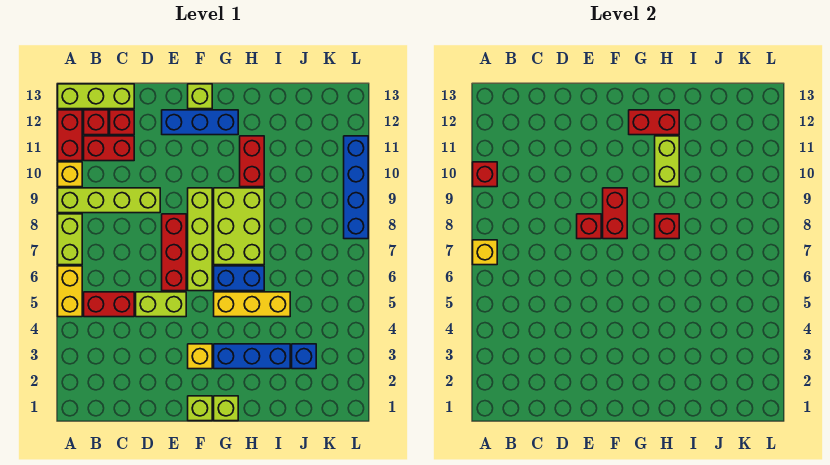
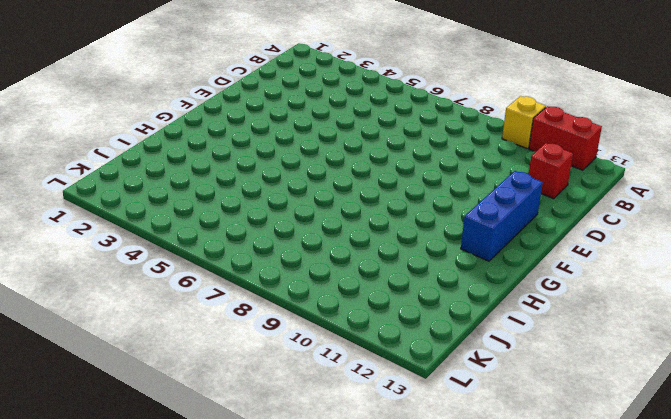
none -> yellow 1x2 brick [58,266,82,317]
none -> lime 1x2 brick [58,214,82,265]
none -> lime 1x4 brick [58,188,160,213]
none -> lime 1x3 brick [58,84,134,109]

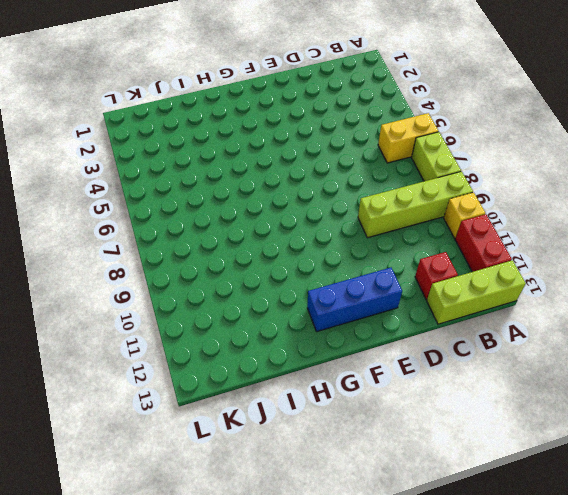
yellow 1x2 brick [378,113,438,163] -> yellow 1x2 brick turned to [58,266,82,317]
none -> red 1x2 brick [84,292,134,317]
none -> red 1x2 brick [84,136,134,161]
none -> red 1x1 brick [84,110,108,135]
none -> lime 1x2 brick [136,292,186,317]

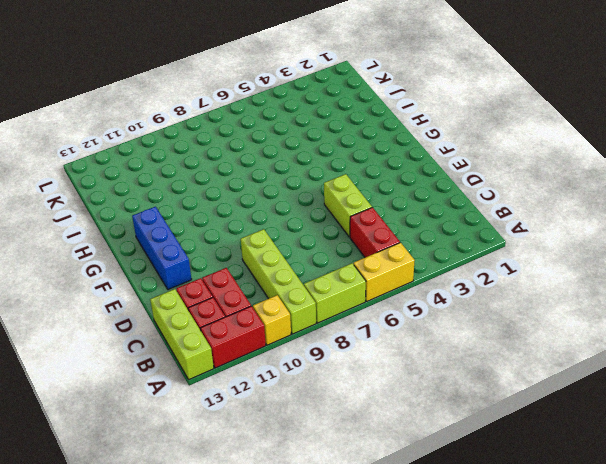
none -> red 1x3 brick [162,214,186,291]
none -> lime 1x1 brick [188,396,212,421]
none -> yellow 1x1 brick [188,344,212,369]
none -> lime 1x4 brick [188,188,212,291]

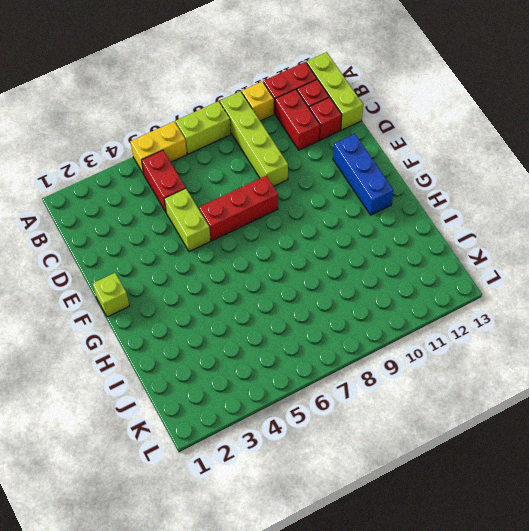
none -> yellow 1x1 brick [188,344,212,369]
none -> lime 1x4 brick [188,188,212,291]
none -> lime 1x1 brick [188,84,212,109]
none -> lime 1x1 brick [214,396,238,421]

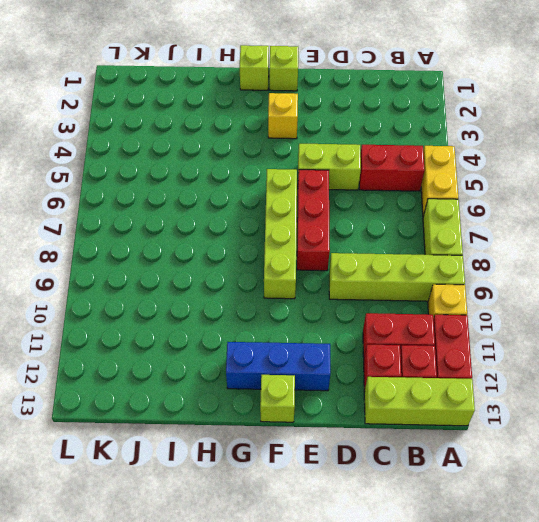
none -> blue 1x3 brick [214,344,290,369]
none -> yellow 1x3 brick [214,292,290,317]
none -> blue 1x2 brick [214,266,264,291]
none -> lime 2x3 brick [214,188,264,265]

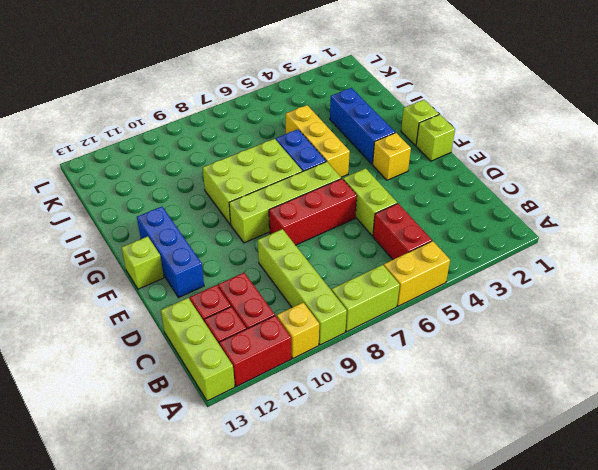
none -> red 1x2 brick [240,136,264,187]
none -> blue 1x1 brick [292,344,316,369]
none -> blue 1x4 brick [344,136,368,239]
none -> yellow 1x1 brick [473,240,497,265]

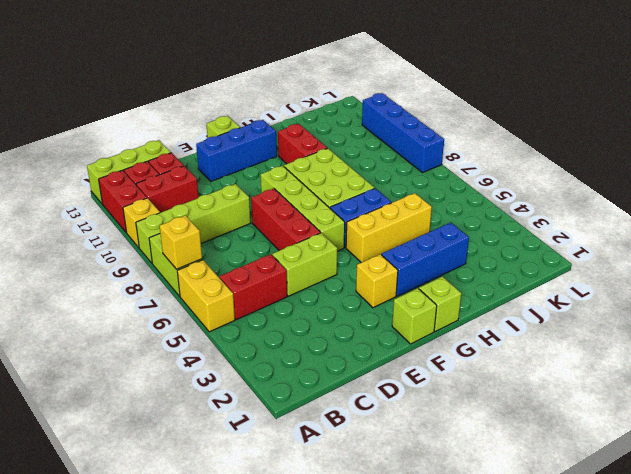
none -> blue 1x1 brick [292,344,316,369]
none -> red 1x1 brick [473,162,497,187]
none -> red 1x1 brick [577,214,601,239]
none -> red 1x2 brick [603,188,627,239]

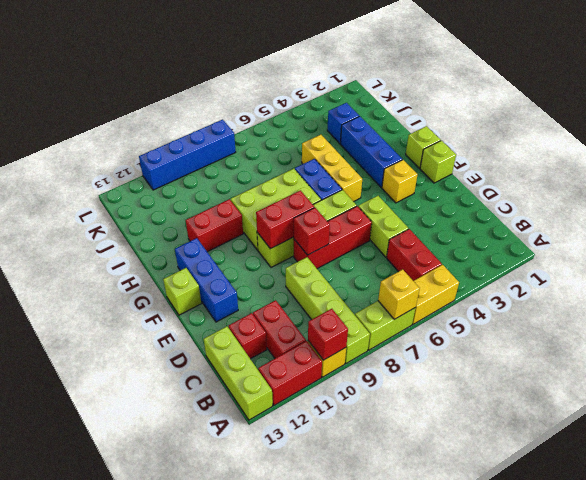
none -> red 1x1 brick [84,110,108,135]
none -> red 1x2 brick [629,110,679,135]
none -> red 1x1 brick [655,214,679,239]
none -> lime 1x2 brick [655,136,679,187]

